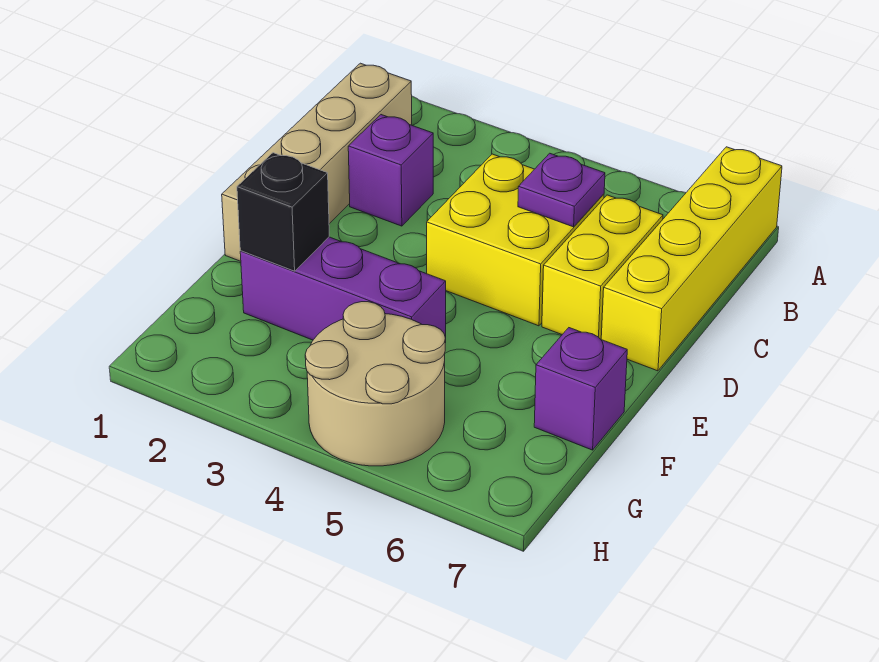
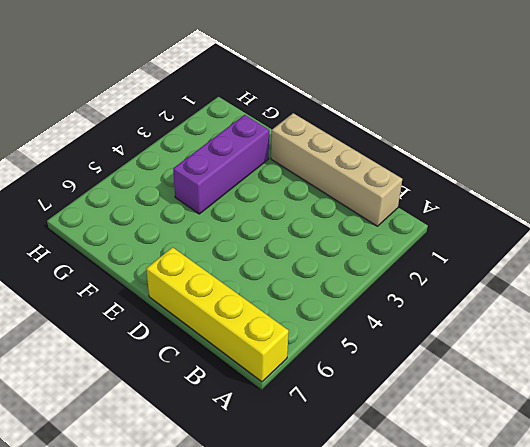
none -> purple 1x1 brick [348,115,433,226]
none -> yellow 2x2 brick [427,154,604,326]

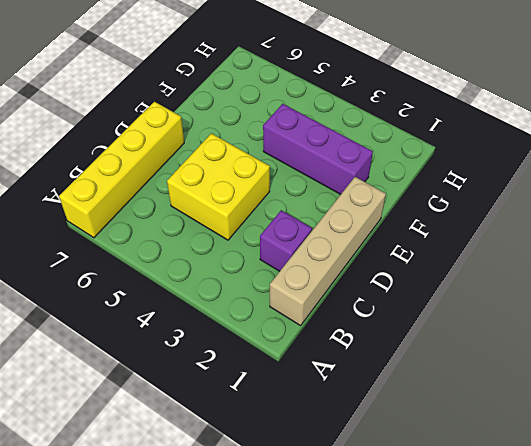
none -> yellow 1x2 brick [542,195,663,339]
none -> purple 1x1 brick [534,328,627,450]

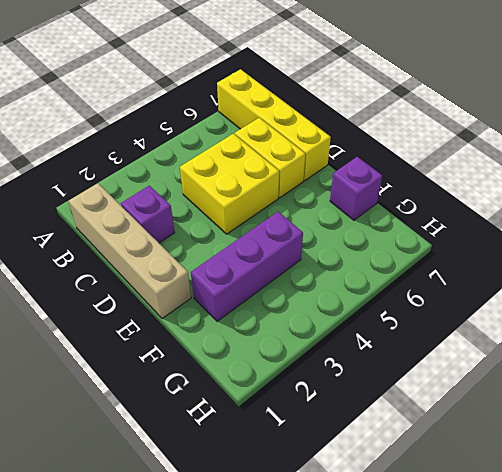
none -> tan 2x2 round brick [305,302,445,466]
none -> purple 1x1 plate [518,153,605,227]

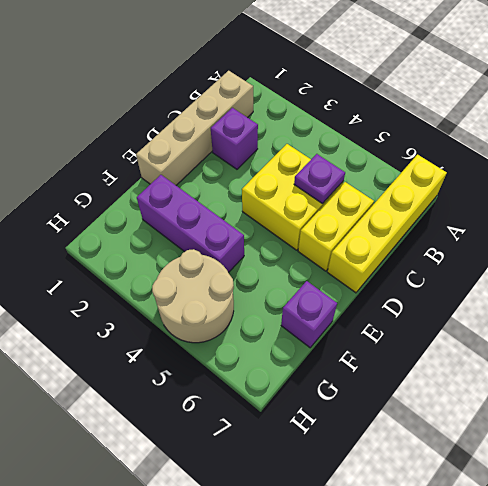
none -> black 1x1 brick [237,153,329,271]

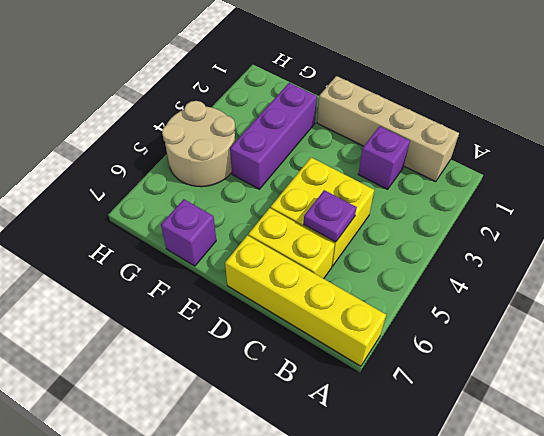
none -> black 1x1 brick [237,153,329,271]

